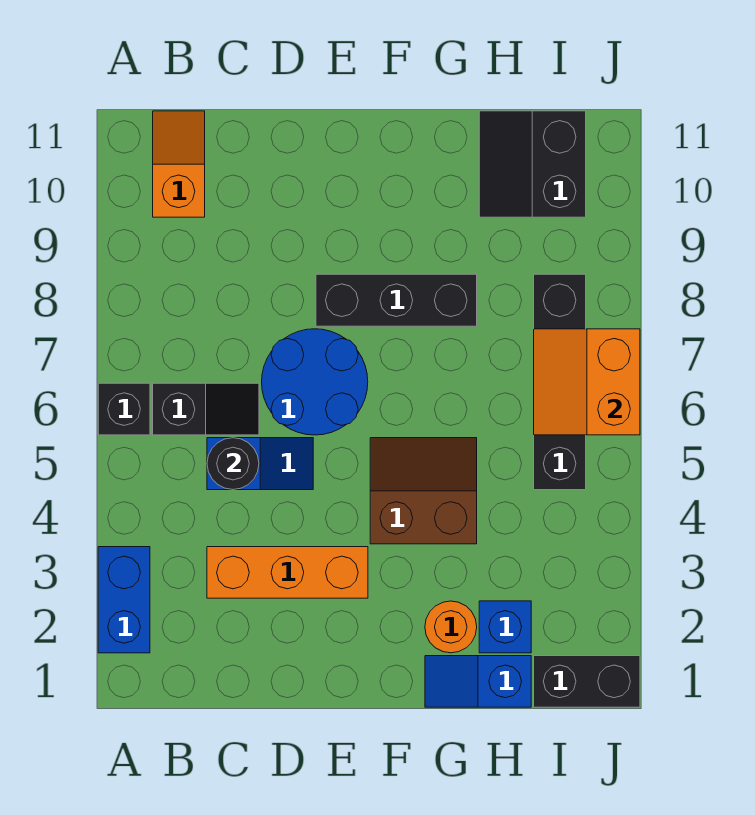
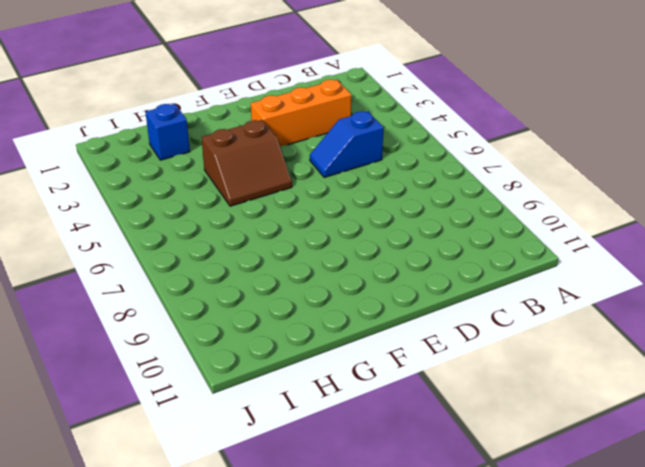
none -> blue 1x2 brick [98,547,150,653]
none -> black 1x1 brick [98,383,150,435]
none -> black 1x2 slope [153,383,259,435]

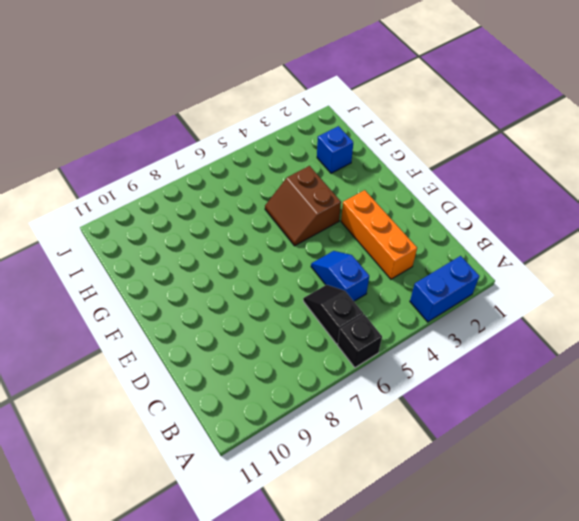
none -> orange 1x2 slope [153,111,205,217]
none -> blue 2x2 round brick [262,329,368,435]
none -> black 1x3 brick [316,274,477,326]

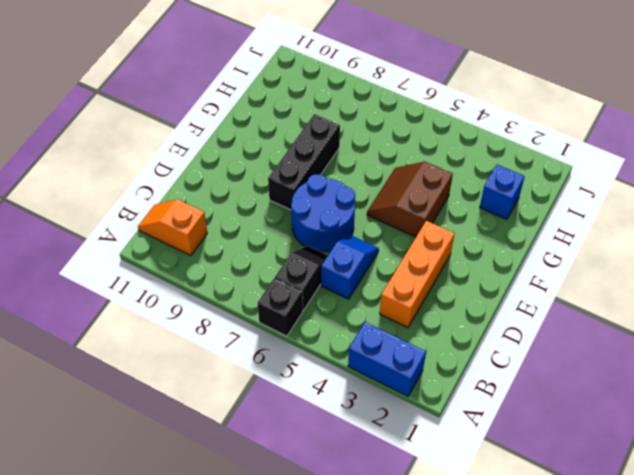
none -> blue 1x2 slope [425,656,531,707]
none -> orange 1x1 round brick [425,601,477,653]
none -> black 2x2 slope [479,111,586,217]

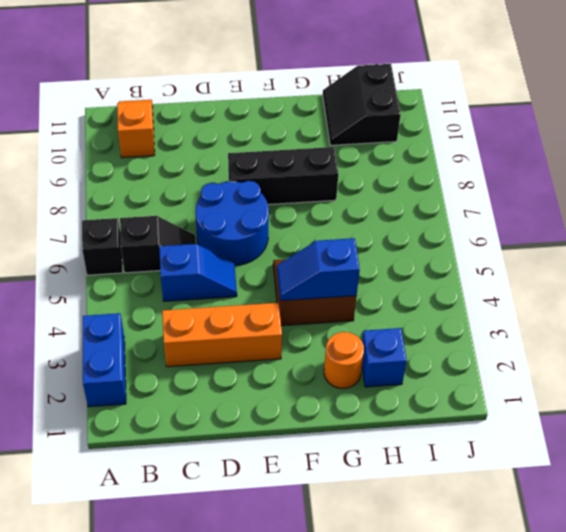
blue 1x2 slope [277,238,360,301] -> blue 1x2 slope moved to [425,656,531,707]
none -> black 1x2 brick [534,656,640,707]
none -> black 1x4 brick [534,274,586,490]
none -> black 1x1 round brick [207,438,259,490]

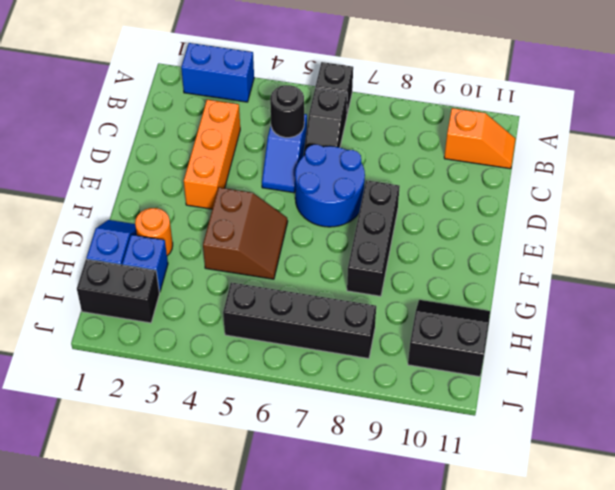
black 1x2 brick [77,259,159,323] -> black 1x2 brick turned to [534,656,640,707]
none -> orange 2x2 slope [534,329,640,435]

